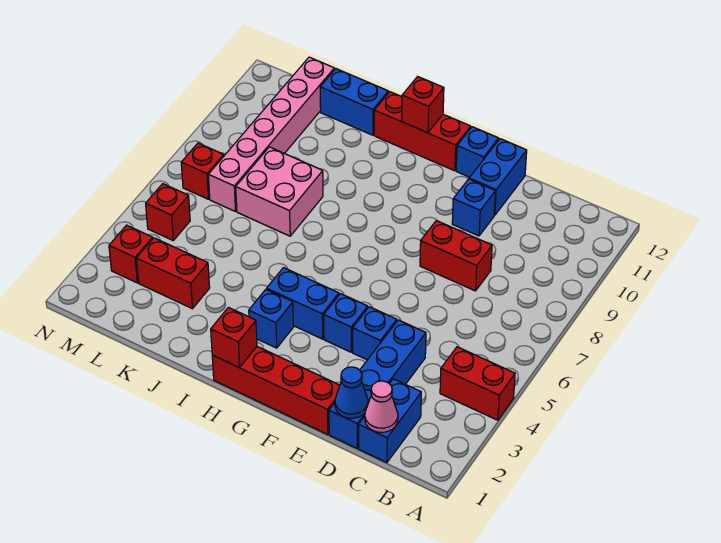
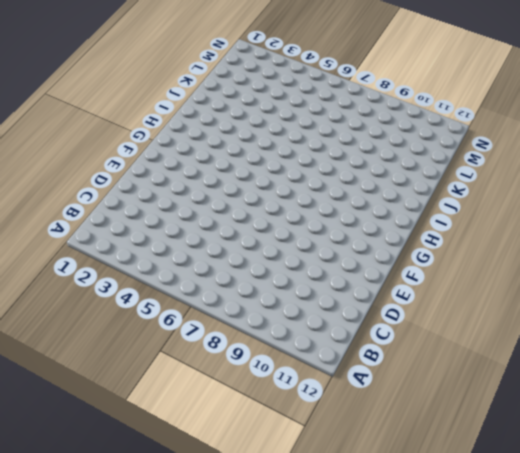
none -> red 1x2 brick [440,347,515,420]
none -> blue 1x2 brick [359,379,421,463]
none -> blue 1x4 brick [329,320,426,448]

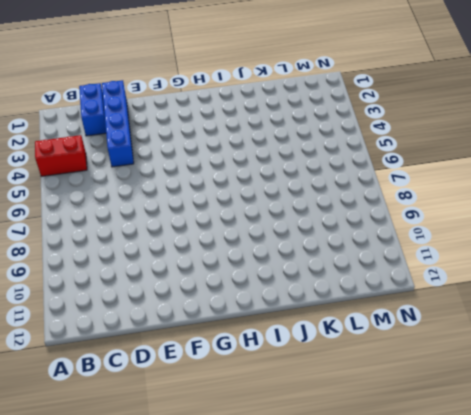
none -> red 1x2 brick [420,221,492,291]
none -> red 1x4 brick [212,347,340,434]
none -> blue 1x1 brick [353,307,397,360]

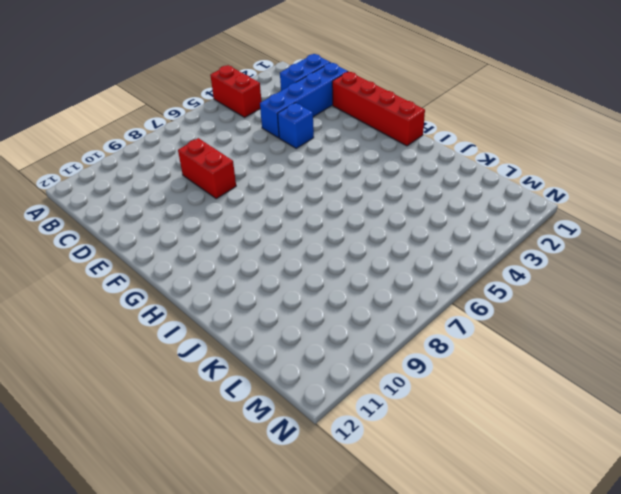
none -> blue 1x1 brick [452,179,495,236]
none -> blue 1x2 brick [469,139,527,215]
none -> blue 1x1 brick [324,294,368,352]

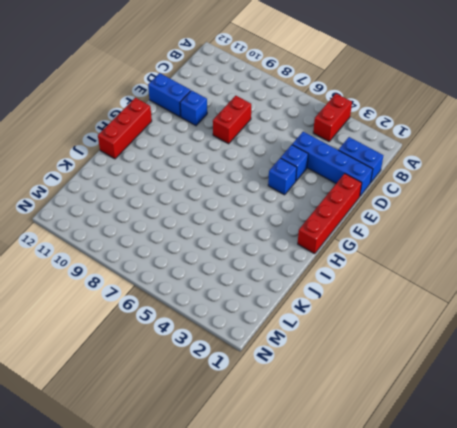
none -> blue 1x1 brick [456,127,499,177]
none -> blue 1x2 brick [267,268,339,339]
none -> blue 1x1 brick [249,289,294,348]

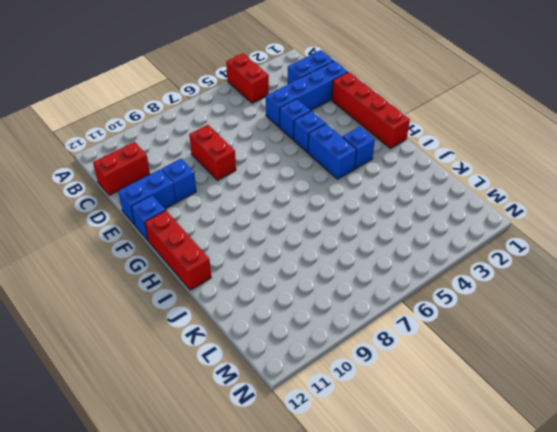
red 1x2 brick [93,142,150,195] -> red 1x2 brick turned to [137,238,210,309]
none -> pink 2x2 brick [236,147,323,236]
none -> blue 1x2 brick [320,69,388,135]
none -> pink 1x6 brick [208,57,334,212]

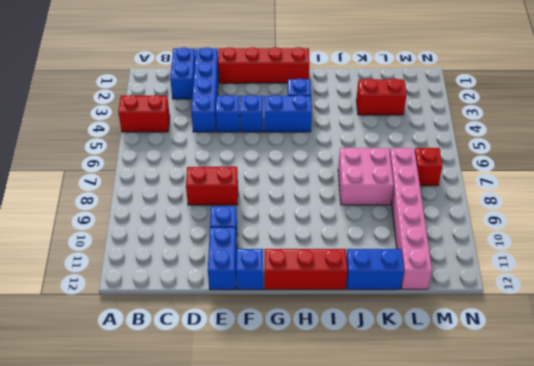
none -> red 1x1 brick [109,225,153,283]
none -> red 1x1 brick [146,184,190,240]
none -> pink 1x1 cone [365,381,398,432]

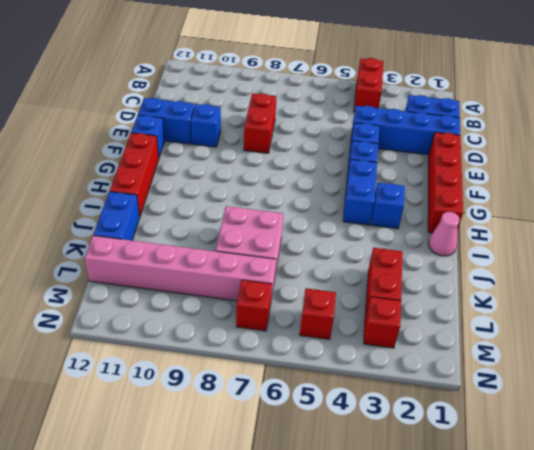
pink 1x1 cone [428,212,460,256] -> pink 1x1 cone moved to [365,381,398,432]
none -> blue 1x1 cone [335,367,368,418]
none -> red 1x1 brick [211,307,257,368]
none -> red 1x1 brick [402,76,444,133]

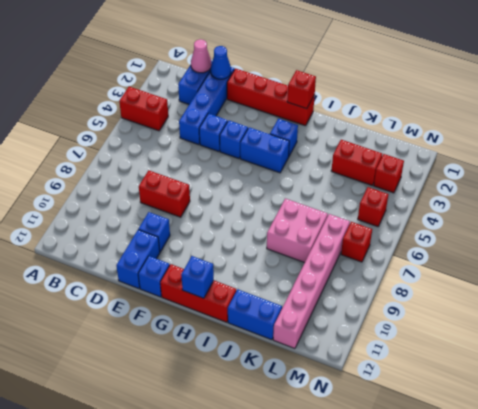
blue 1x1 brick [181,256,214,298] -> red 1x1 brick [402,76,444,133]

